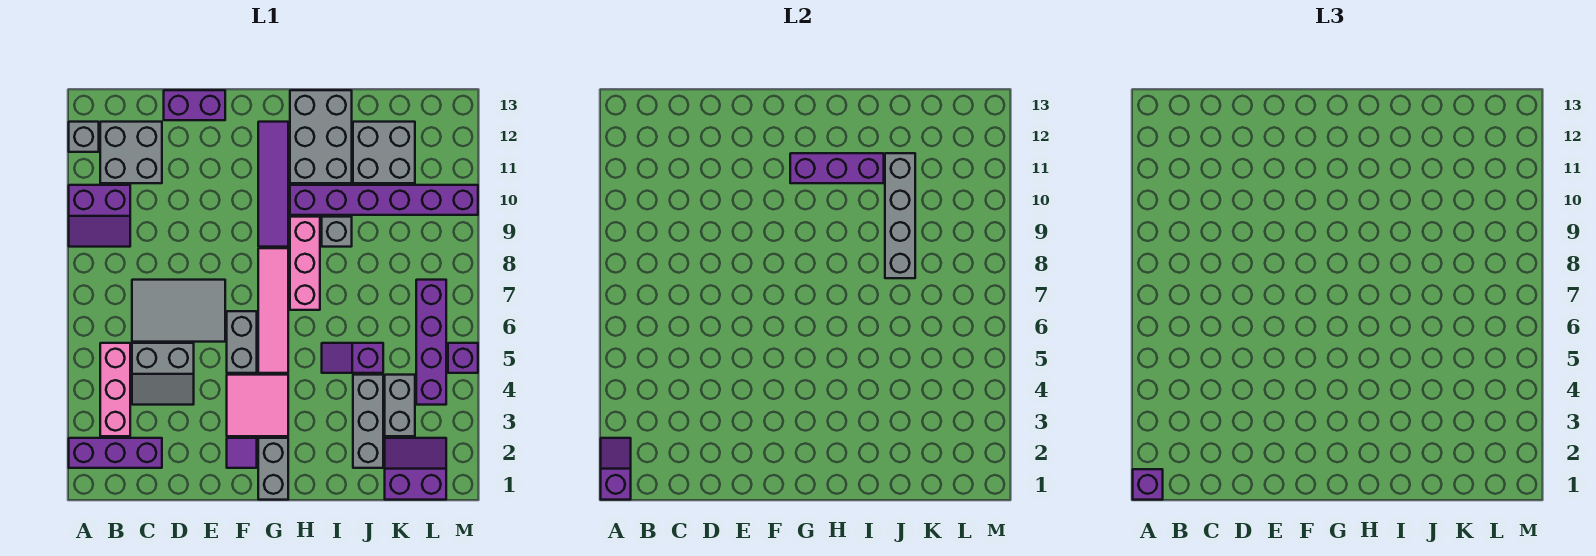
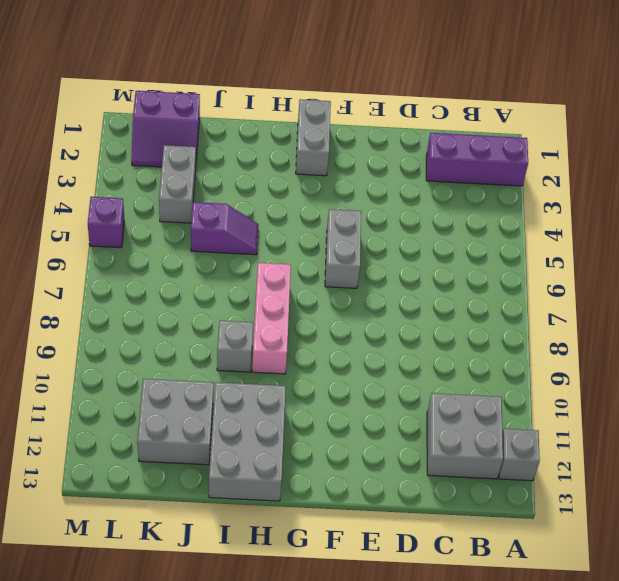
none -> purple 2x2 slope [69,185,130,247]
none -> pink 1x3 brick [100,343,130,436]
none -> grey 2x2 slope [132,343,194,405]

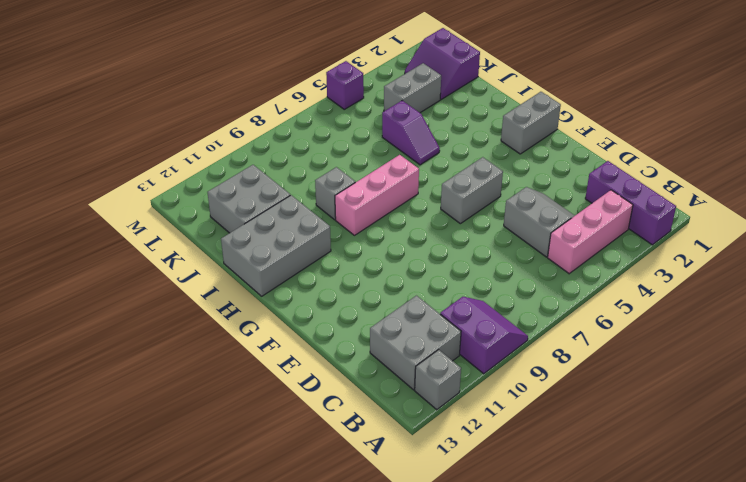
none -> grey 2x3 tile [132,280,225,342]
none -> purple 1x2 brick [164,90,225,120]
none -> purple 1x1 tile [227,438,257,468]

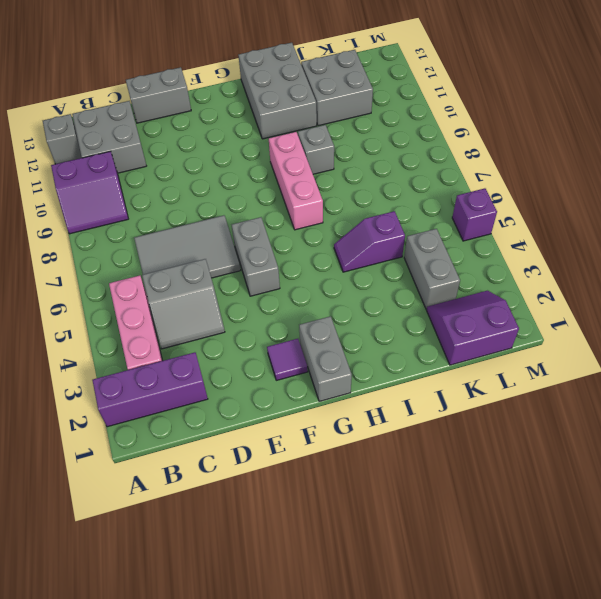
grey 1x2 brick [126,67,191,123] -> purple 1x2 brick [164,90,225,120]
none -> pink 2x2 tile [227,375,288,436]
none -> pink 1x4 tile [258,248,288,373]
none -> purple 1x4 tile [258,122,288,247]

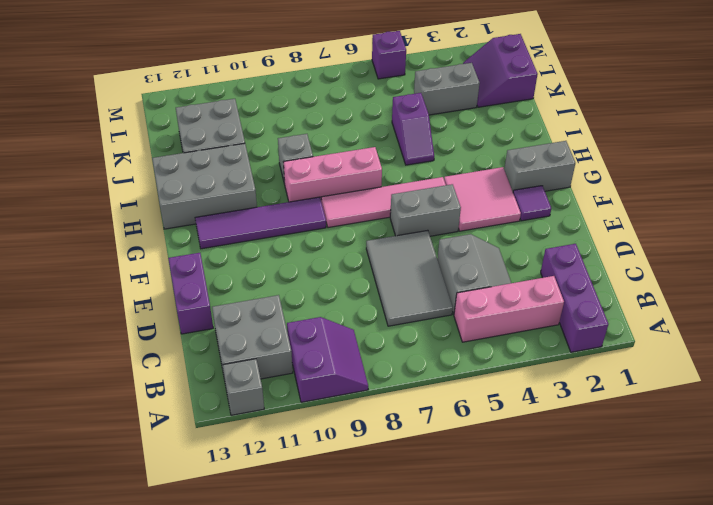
none -> purple 1x6 brick [290,185,478,215]
none -> grey 1x3 brick [353,375,383,468]
none -> purple 1x4 brick [416,280,446,405]

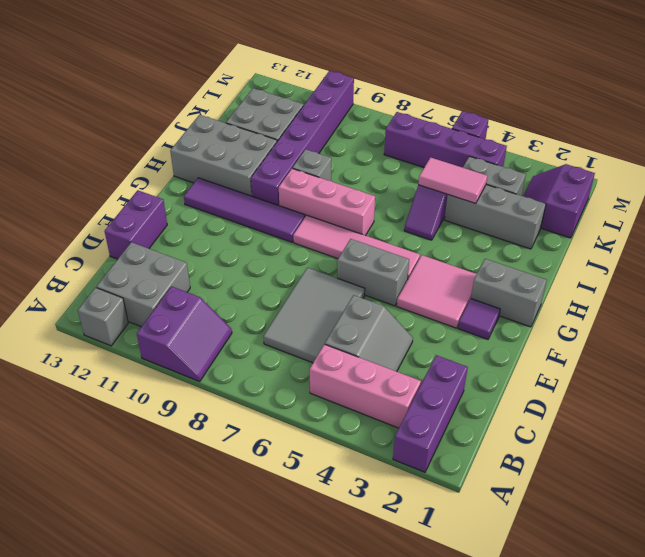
pink 1x2 tile [418,157,487,204] -> none
none -> purple 1x2 slope [601,438,631,500]
none -> purple 1x3 brick [790,153,884,183]
none -> grey 1x4 brick [885,153,915,278]

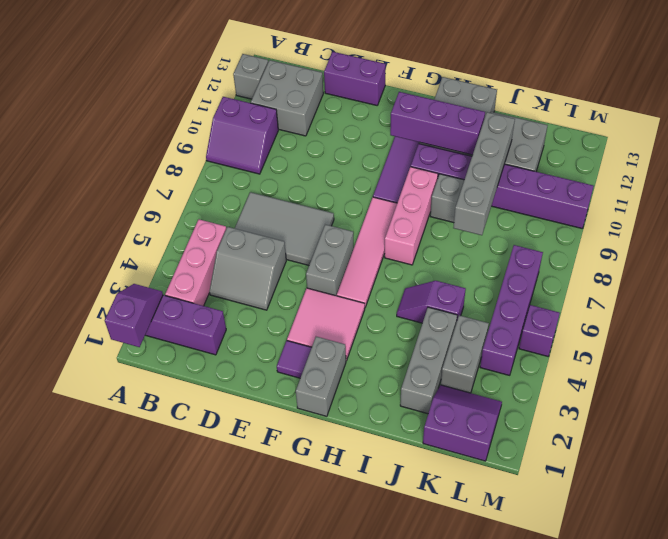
none -> purple 1x1 brick [1133,469,1163,500]

